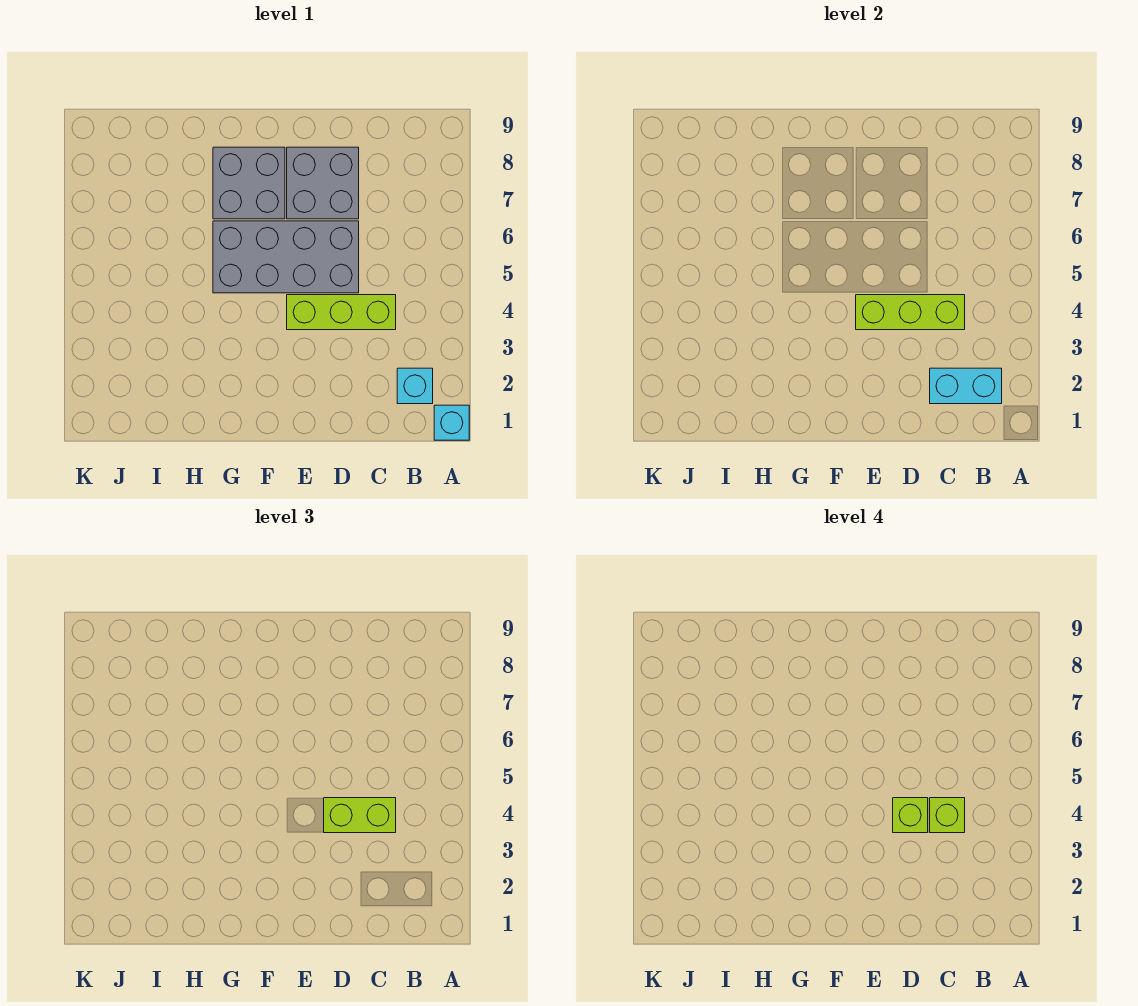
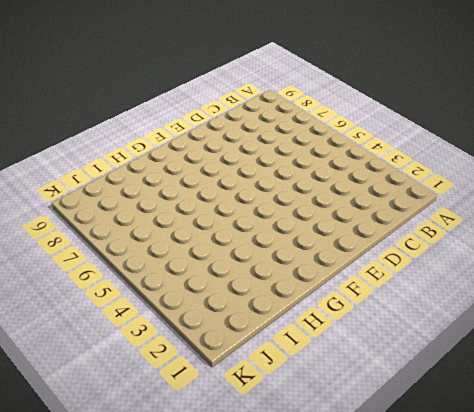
none -> cyan 1x1 brick [434,405,469,440]
none -> cyan 1x1 brick [397,368,433,404]

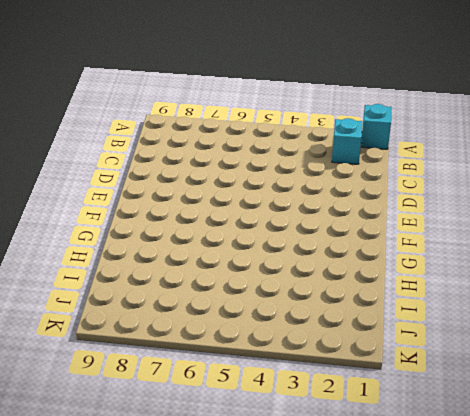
none -> lime 1x3 brick [287,295,396,330]
none -> grey 2x4 brick [213,221,359,293]

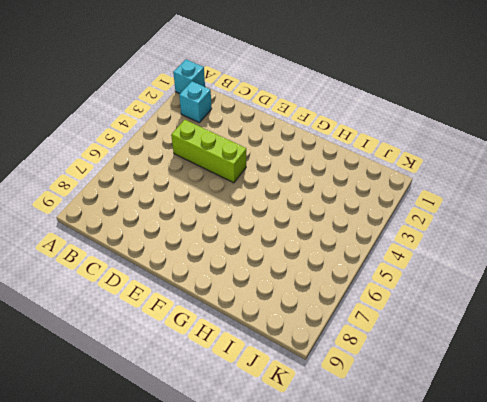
none -> grey 2x4 brick [213,221,359,293]
none -> grey 2x2 brick [287,147,359,219]

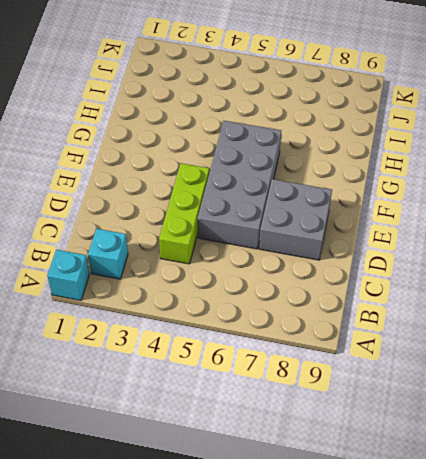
none -> grey 2x2 brick [213,147,285,219]
none -> cyan 1x2 brick [930,368,1002,404]

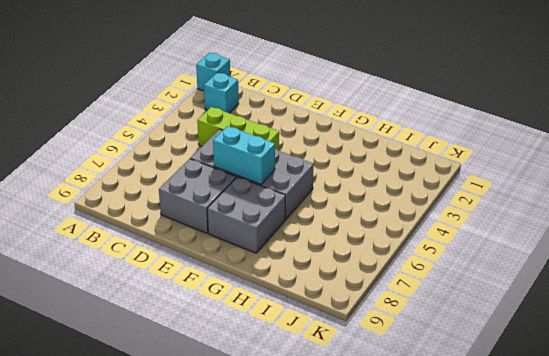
cyan 1x2 brick [213,126,275,184] -> cyan 1x2 brick moved to [930,368,1002,404]
none -> lime 1x3 brick [856,295,965,330]
none -> lime 1x2 brick [324,798,396,833]

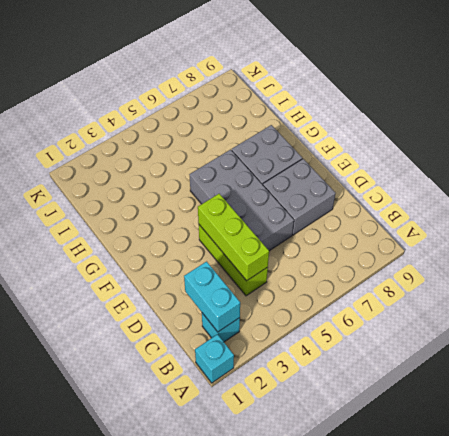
none -> lime 1x2 brick [324,798,396,833]
none -> lime 1x1 brick [930,798,965,833]

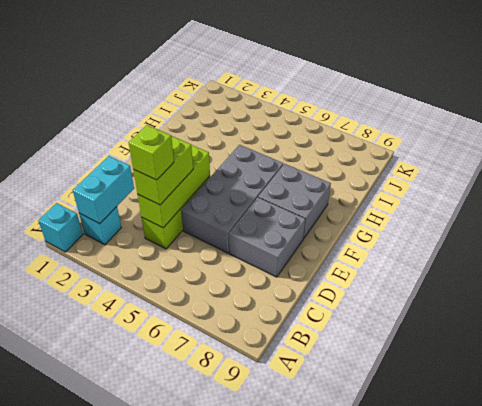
none -> lime 1x1 brick [893,798,928,833]

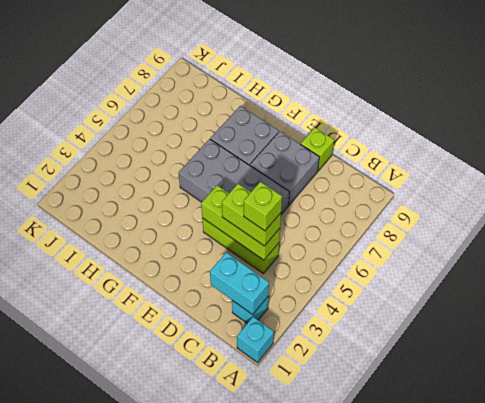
lime 1x1 brick [301,128,334,171] -> lime 1x1 brick moved to [893,798,928,833]

